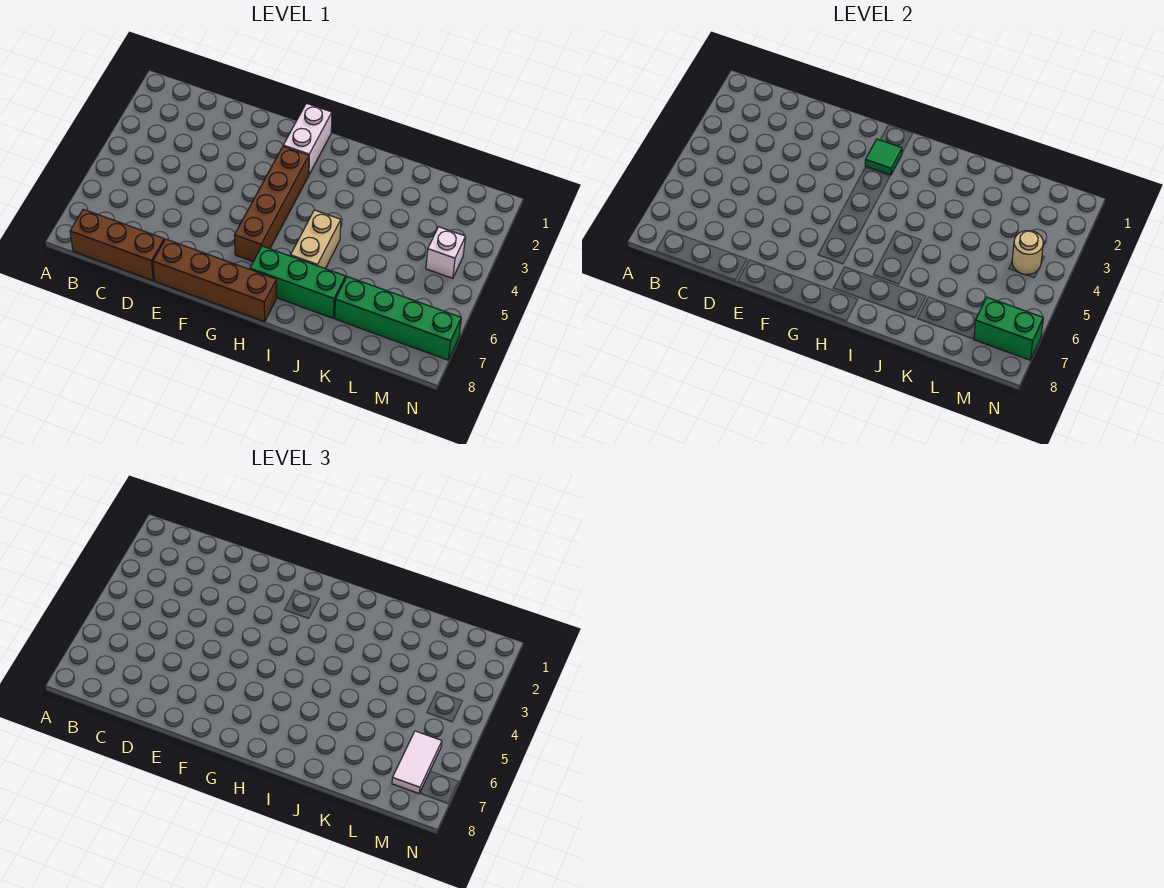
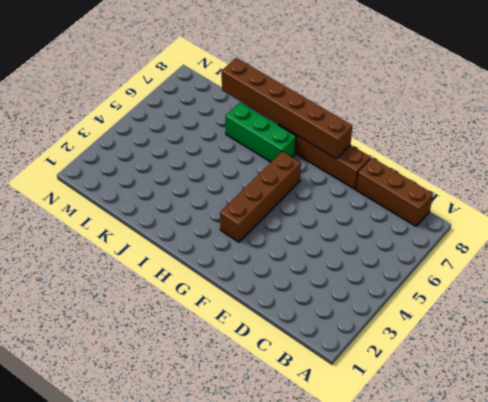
brown 1x6 brick [222,58,352,159] -> none
none -> white 1x2 brick [283,103,332,174]
none -> tan 1x2 brick [291,210,341,268]
none -> green 1x4 brick [335,277,461,360]

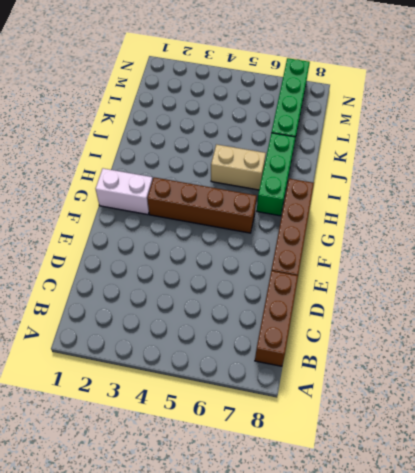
none -> white 1x1 brick [426,227,465,278]
none -> green 1x1 tile [865,139,902,175]
none -> tan 1x1 round brick [1012,231,1043,275]

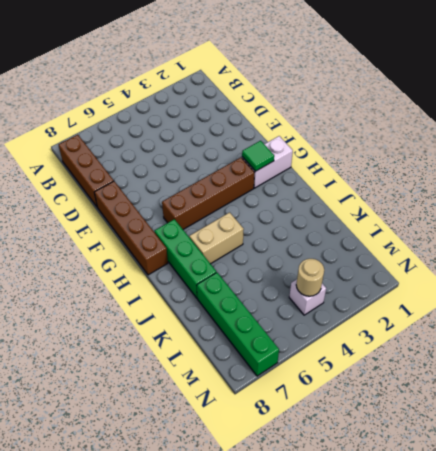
none -> green 1x2 brick [974,297,1043,360]
none -> white 1x2 tile [392,731,442,794]

